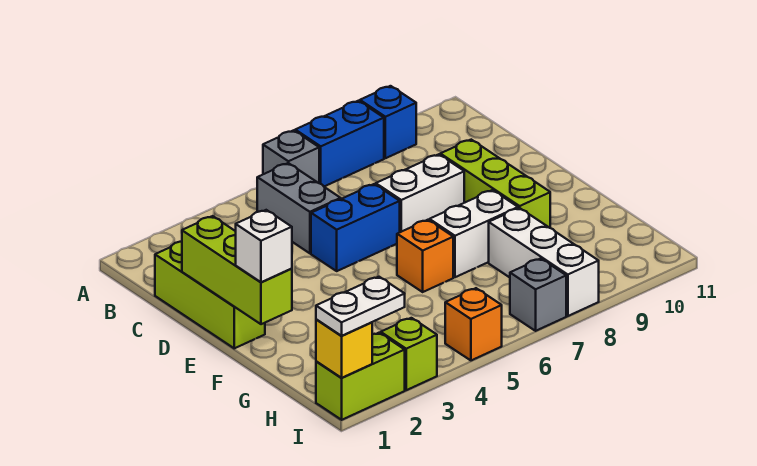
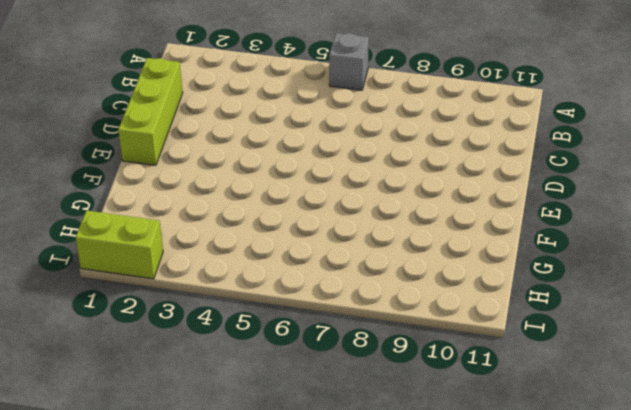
none -> blue 1x2 brick [295,101,384,186]
none -> blue 1x1 brick [360,86,416,158]
none -> grey 1x2 brick [257,163,341,253]

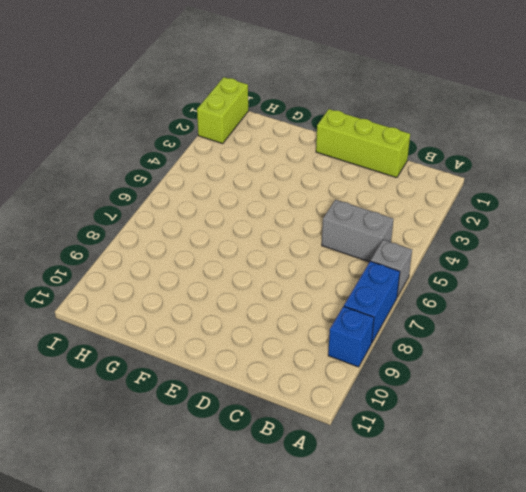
none -> blue 1x2 brick [311,184,400,271]
none -> white 1x2 brick [376,154,464,232]
none -> lime 1x3 brick [440,140,550,228]

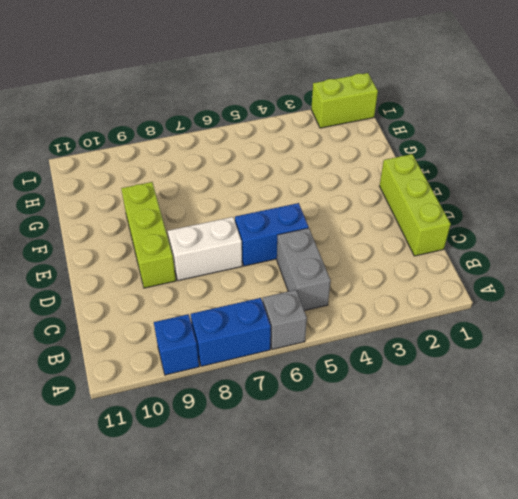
none -> orange 1x1 brick [397,220,453,292]
none -> white 1x2 brick [429,190,518,277]
none -> white 1x3 brick [489,208,599,316]

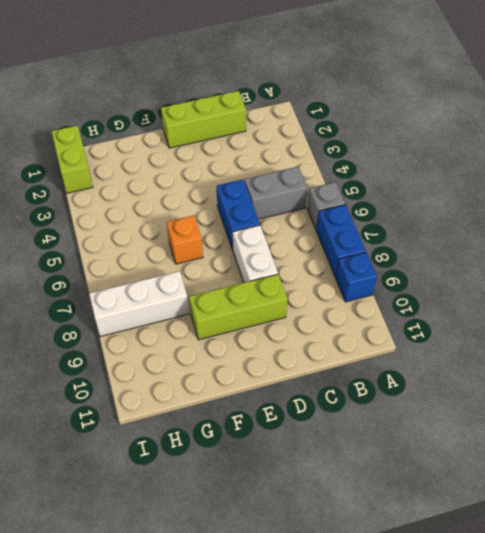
none -> white 1x2 brick [429,190,518,277]
none -> lime 1x1 brick [381,318,437,390]
none -> orange 1x1 brick [445,288,502,360]

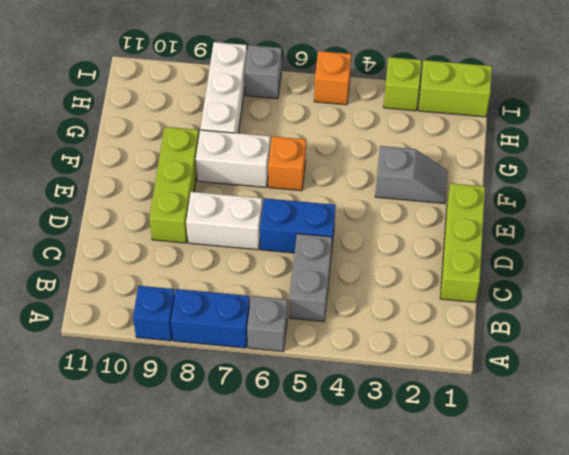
grey 1x2 slope [375,146,448,204] -> none
none -> lime 1x3 brick [182,216,292,324]
none -> yellow 1x1 brick [316,319,372,378]
none -> white 1x1 brick [236,210,292,282]

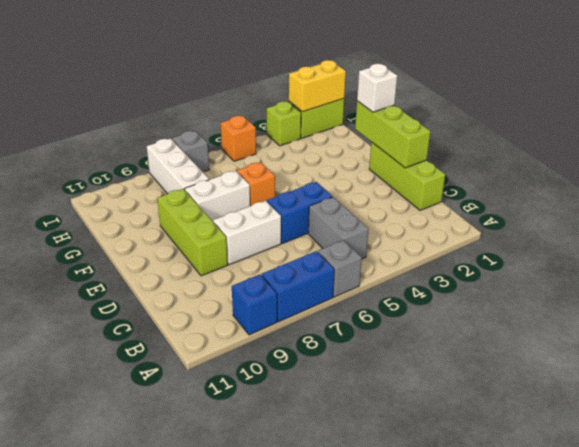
yellow 1x2 brick [289,60,346,112] -> yellow 1x1 brick [316,319,372,378]
none -> white 1x2 plate [316,277,405,336]

